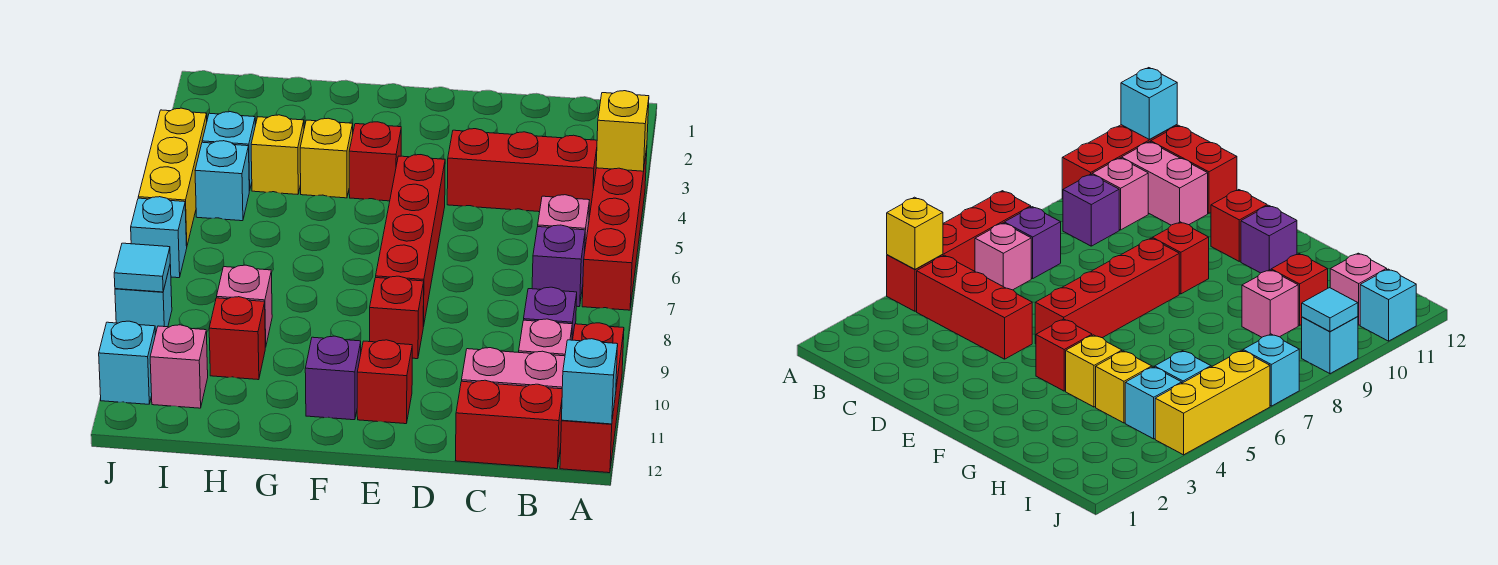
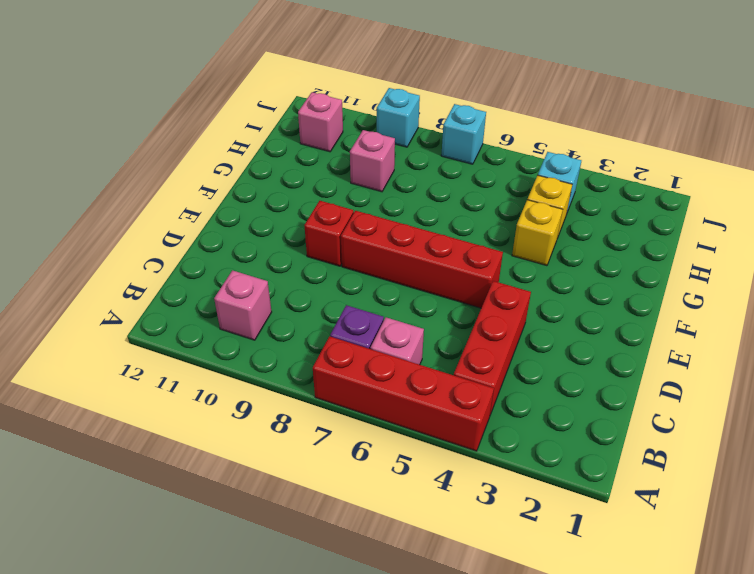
none -> red 1x3 brick [560,323,624,473]
none -> purple 1x1 brick [524,287,577,340]
none -> pink 1x2 brick [462,348,565,389]

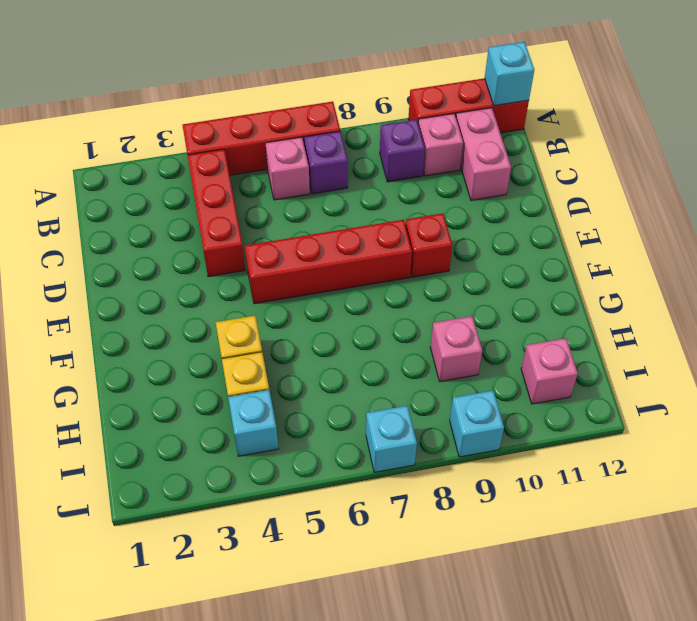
none -> red 1x2 brick [455,380,562,469]
none -> red 1x1 brick [357,340,412,424]
none -> red 1x1 brick [349,122,401,201]

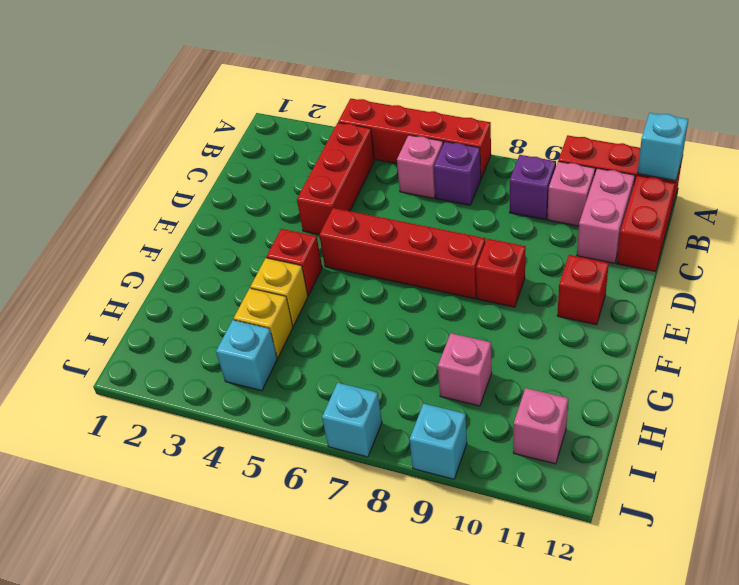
none -> purple 1x1 brick [305,336,361,420]
none -> red 1x1 brick [209,297,265,380]
none -> cyan 1x1 brick [195,141,249,221]

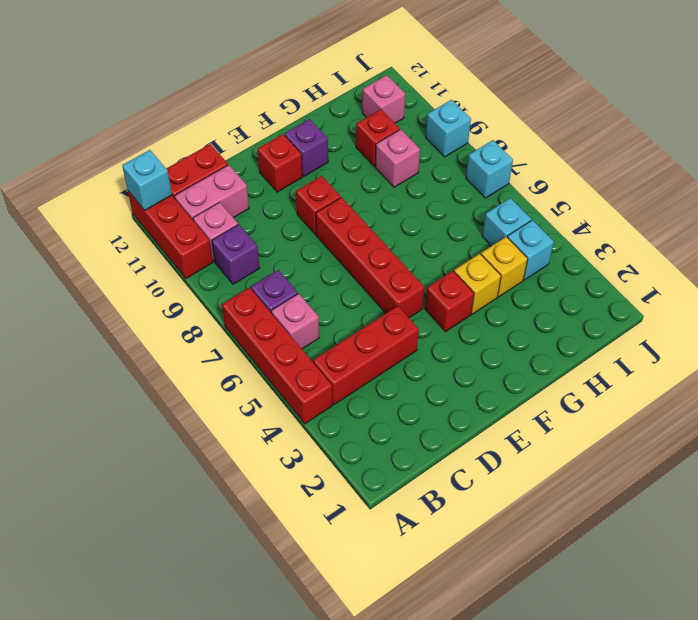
none -> yellow 1x3 brick [138,108,207,246]
none -> cyan 1x1 brick [99,321,155,404]
none -> yellow 1x1 brick [596,91,649,171]

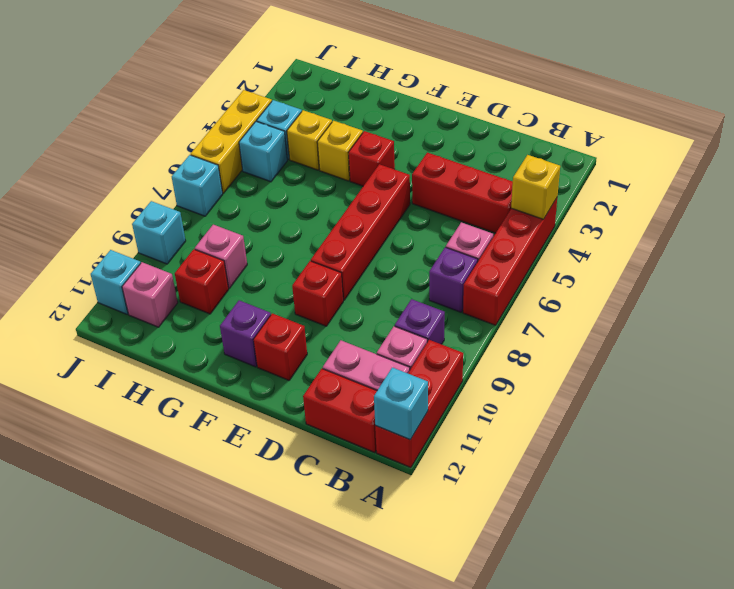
none -> cyan 1x1 tile [114,243,170,292]

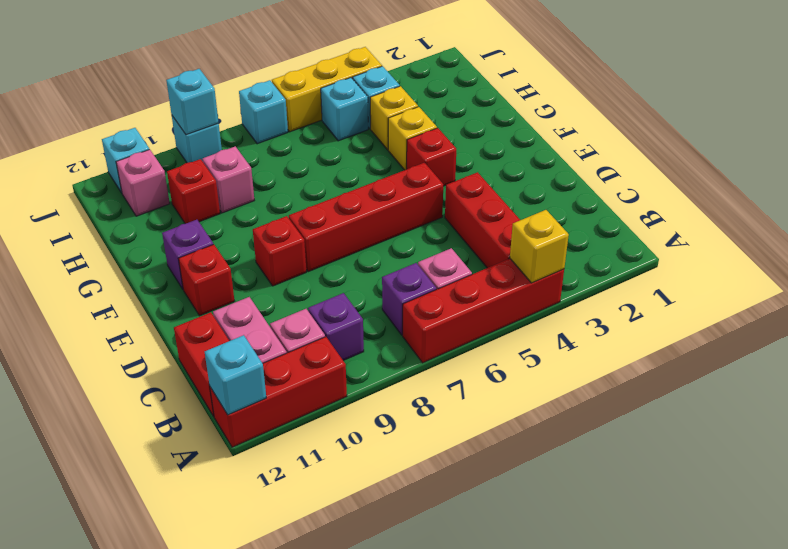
cyan 1x1 brick [166,69,219,135] -> cyan 1x1 tile [114,243,170,292]

